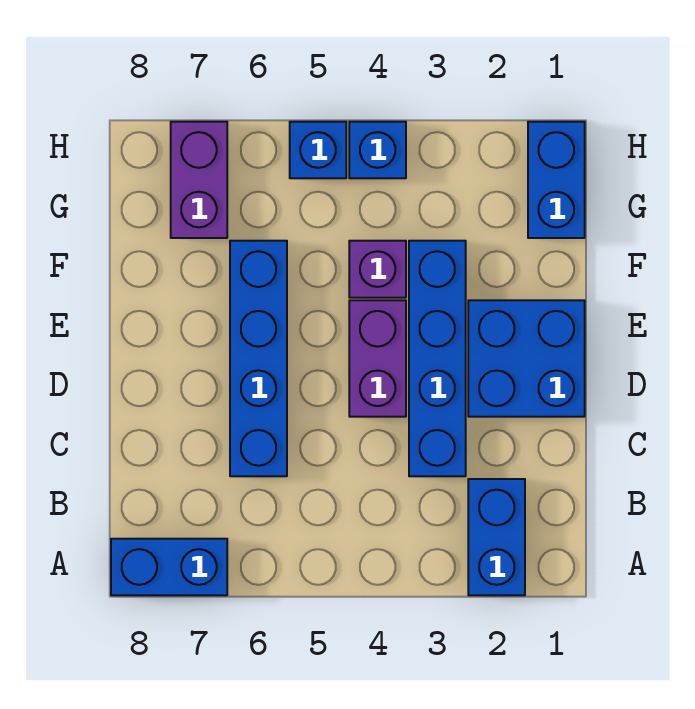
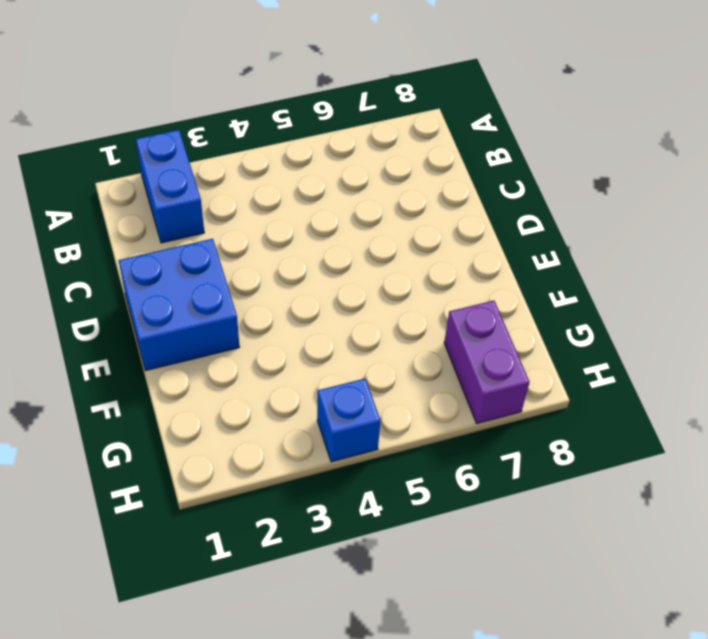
none -> blue 1x2 brick [111,539,227,595]
none -> blue 1x4 brick [409,241,466,476]

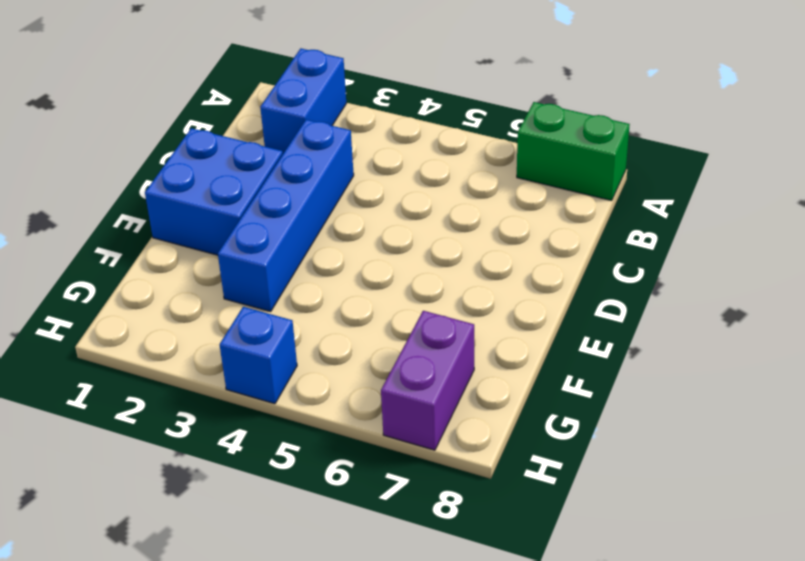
green 1x2 brick [517,102,630,201] -> blue 1x2 brick [111,539,227,595]
none -> blue 1x4 brick [230,241,287,476]
none -> purple 1x2 brick [349,300,406,417]

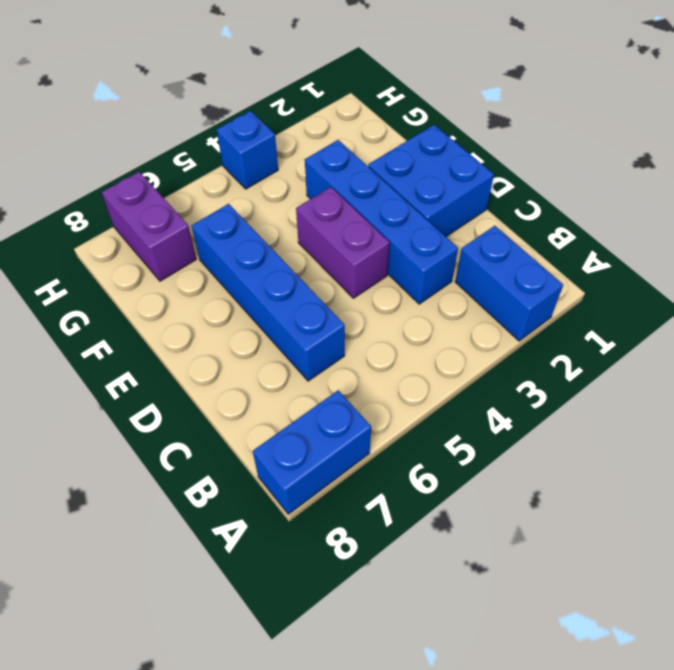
none -> purple 1x1 brick [349,241,406,298]
none -> blue 1x2 brick [528,122,585,238]

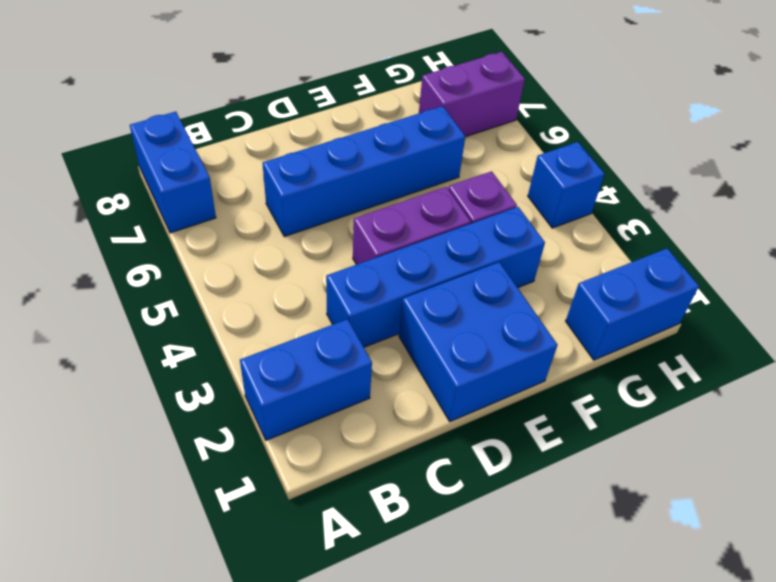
none -> blue 1x1 brick [290,122,346,178]

